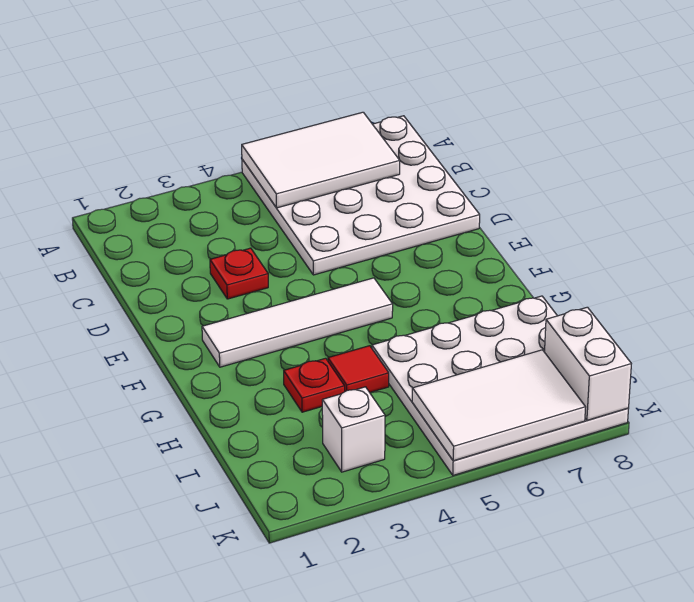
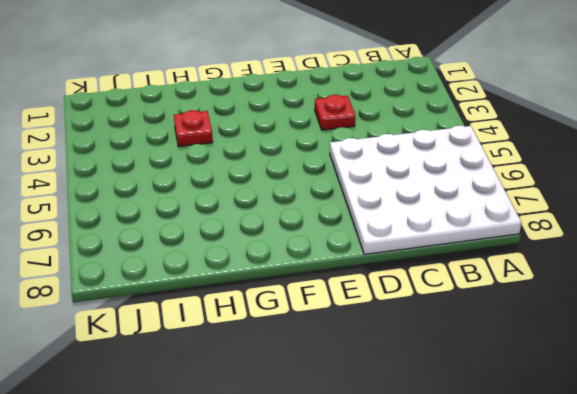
none -> white 1x4 tile [202,278,393,367]
none -> red 1x1 tile [328,346,389,392]

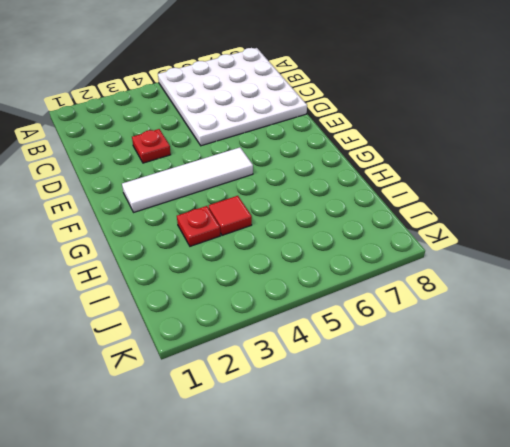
none -> white 4x4 plate [372,296,629,475]
none -> white 1x1 brick [322,387,385,472]

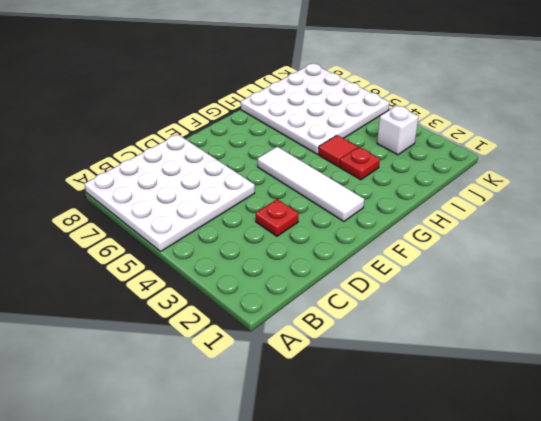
none -> white 2x3 tile [242,112,400,208]
none -> white 2x3 tile [412,350,586,461]

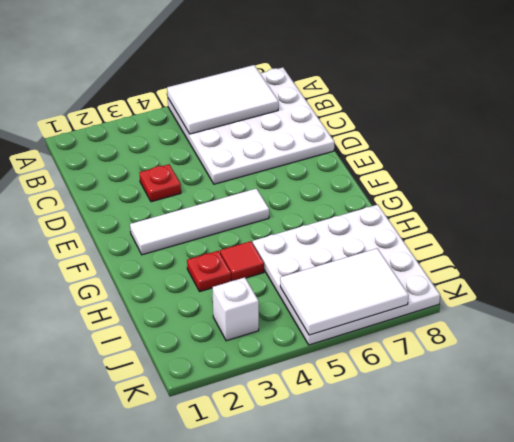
none -> white 1x2 brick [545,307,631,420]

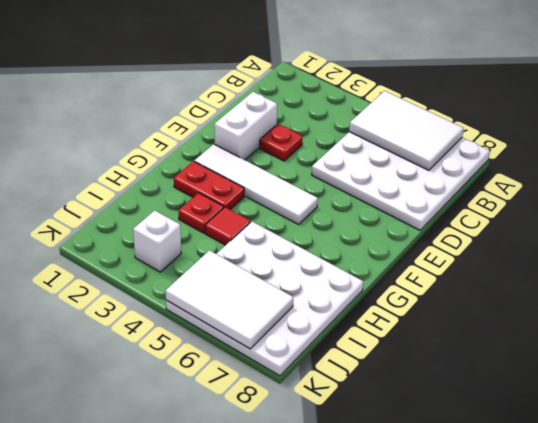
white 1x2 brick [214,92,277,160] -> white 1x2 brick moved to [545,307,631,420]
red 1x2 plate [174,161,244,209] -> none

